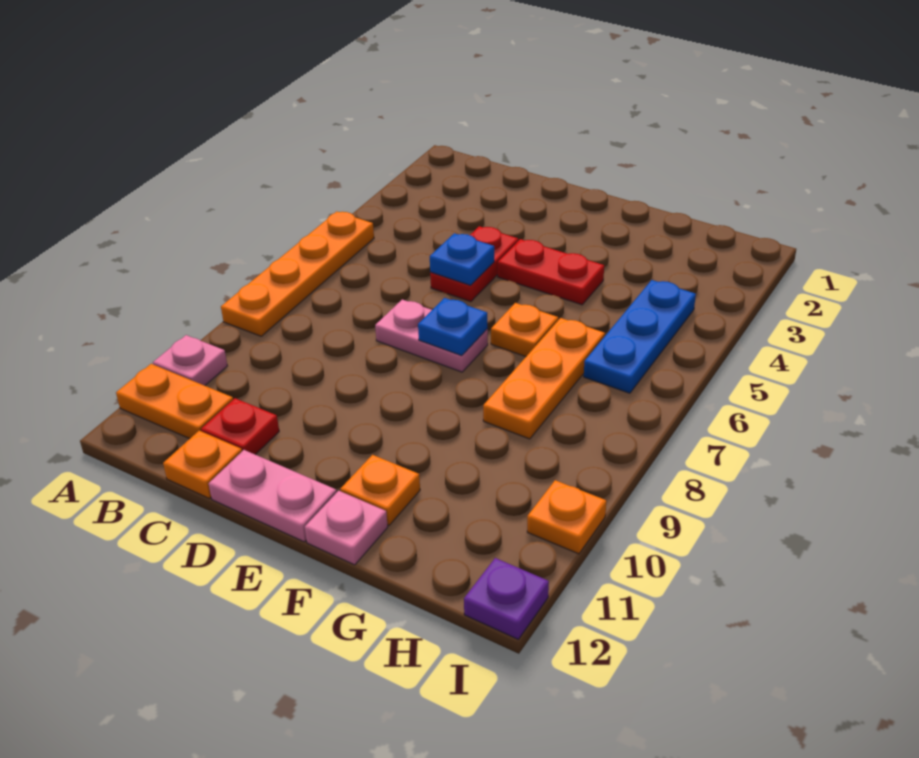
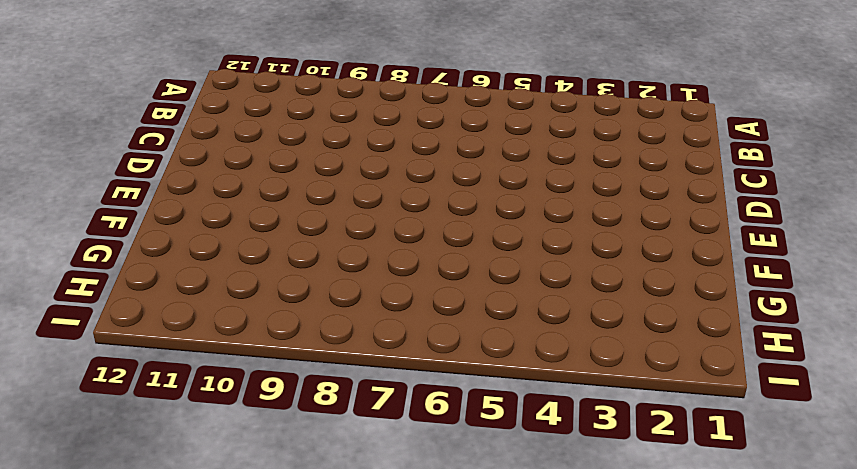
none -> orange 1x4 plate [221,212,374,336]
none -> pink 1x1 plate [153,335,227,386]
none -> orange 1x2 plate [116,364,233,439]

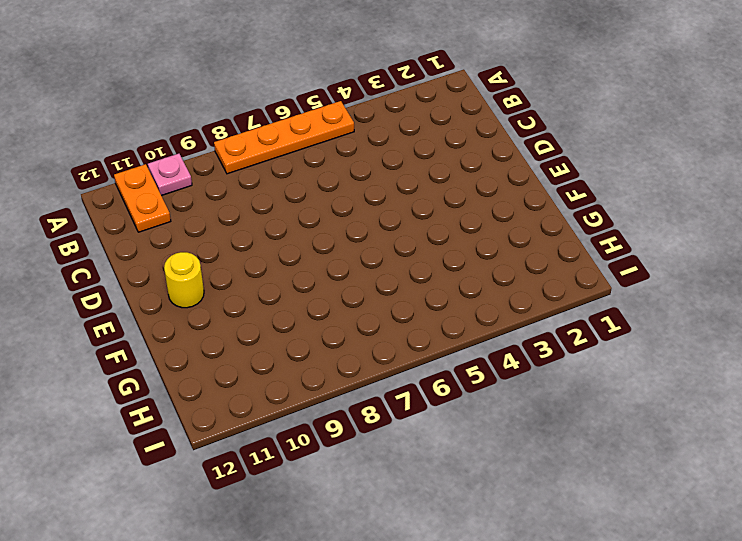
yellow 1x1 round brick [164,252,204,308] -> none
none -> red 1x1 plate [201,398,279,455]
none -> orange 1x1 plate [163,431,242,499]
none -> red 1x2 plate [430,226,518,302]

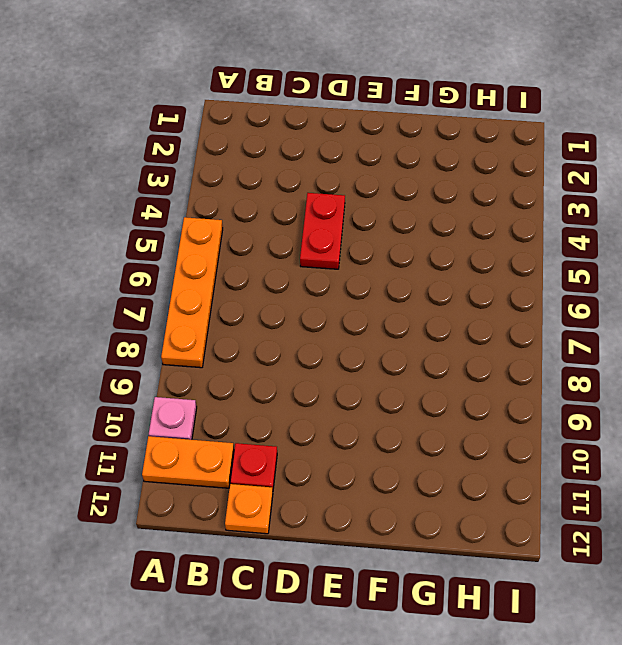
none -> pink 1x2 plate [375,300,488,372]
none -> pink 1x2 plate [209,450,337,542]
none -> red 1x2 plate [498,239,604,305]

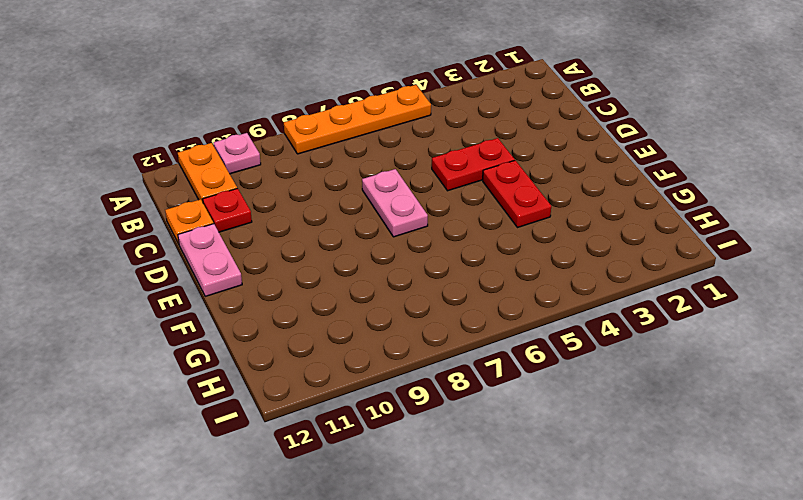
none -> orange 1x1 plate [491,303,558,357]
none -> orange 1x1 plate [340,455,420,525]
none -> pink 1x1 plate [305,491,388,565]

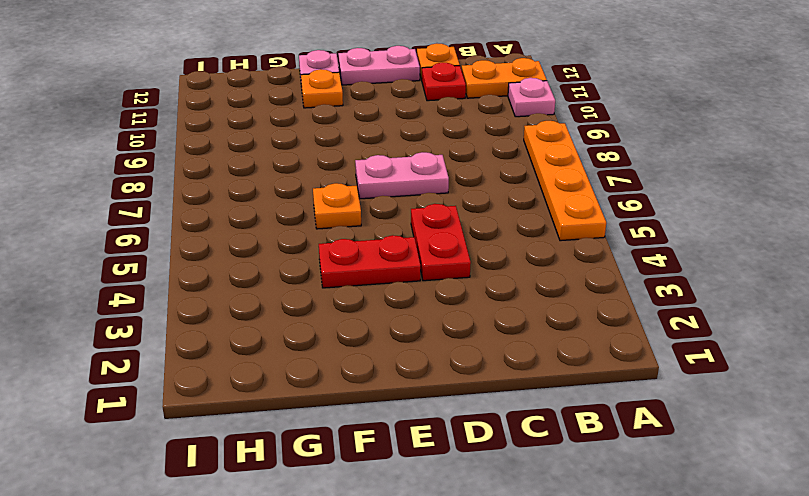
none -> orange 1x3 plate [483,318,605,439]
none -> blue 1x3 plate [584,280,696,393]
none -> orange 1x1 plate [527,480,606,554]

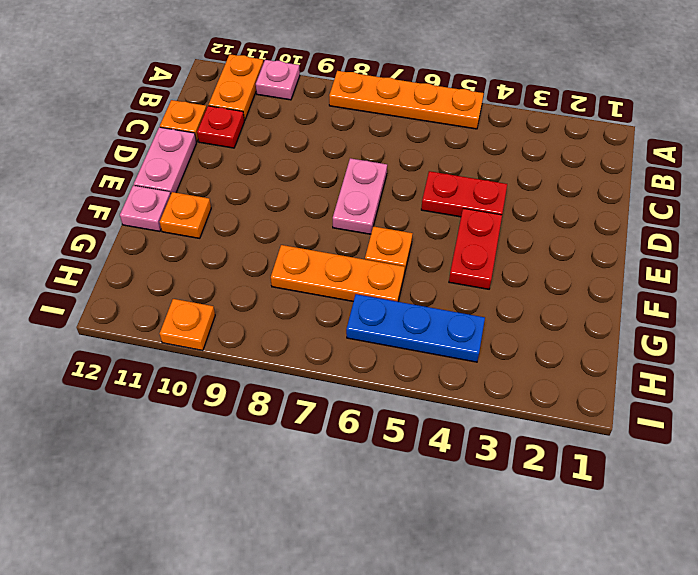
none -> purple 1x1 plate [464,558,549,639]
none -> blue 1x1 plate [430,233,494,285]
none -> blue 1x1 plate [418,298,488,356]

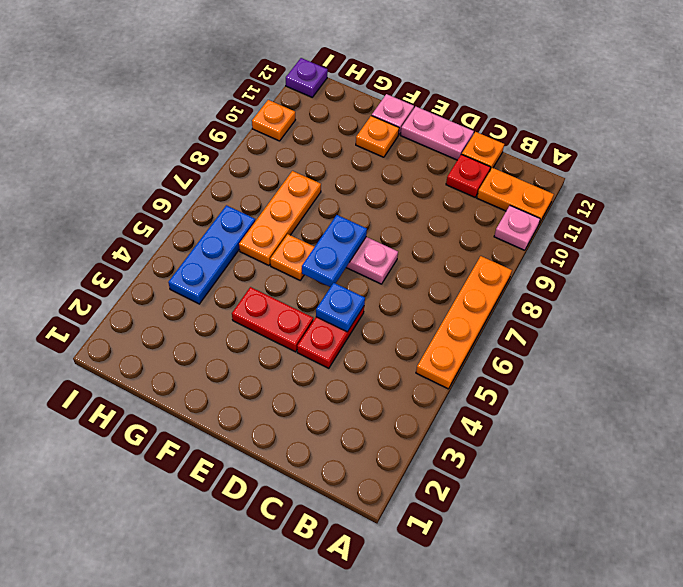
blue 1x2 plate [302,215,367,287] -> blue 1x1 plate [418,298,488,356]

